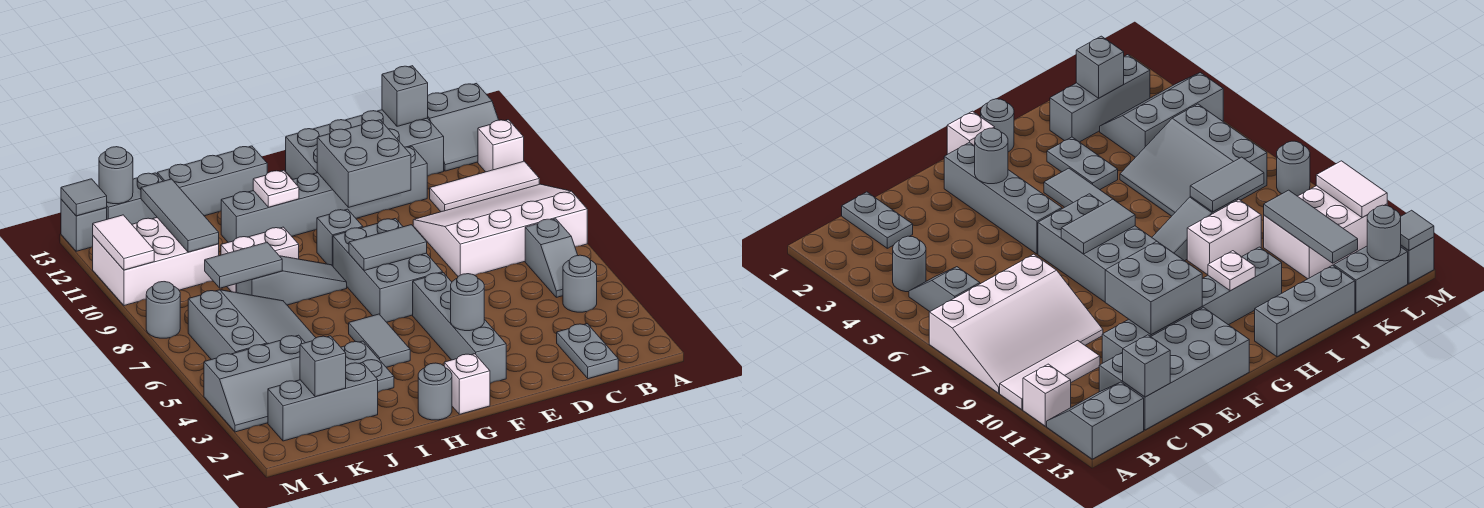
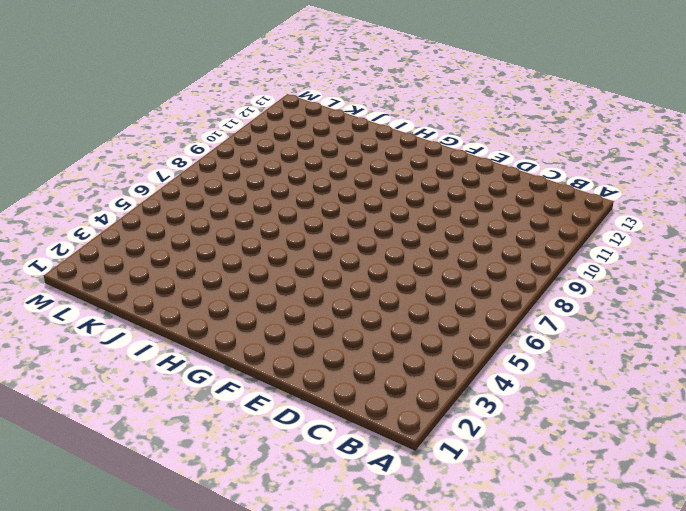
none -> white 3x4 slope [413,184,587,276]
none -> white 1x3 tile [430,161,539,212]
none -> white 1x1 brick [478,120,524,172]
none -> grey 2x2 slope [428,84,498,171]

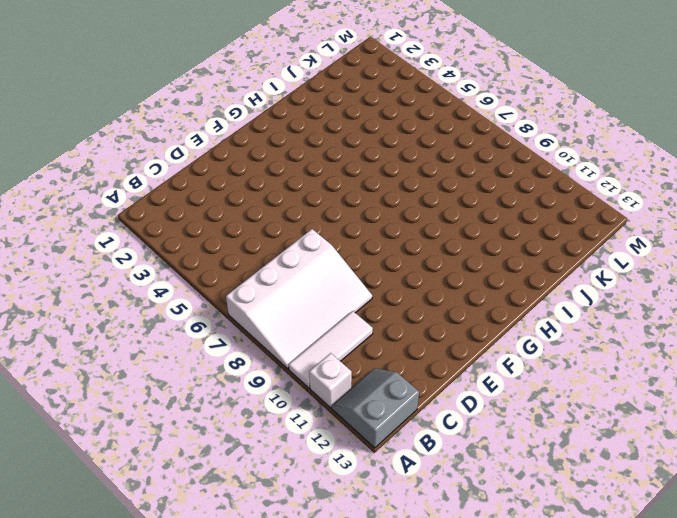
none -> grey 1x1 round brick [563,255,597,312]
none -> grey 1x2 slope [525,219,578,297]
none -> grey 1x2 plate [557,324,618,379]
none -> grey 2x4 brick [286,110,444,180]

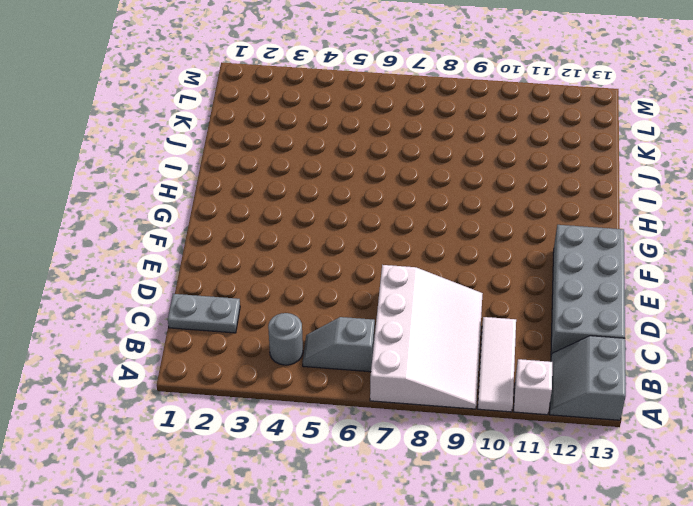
none -> grey 1x6 brick [221,147,427,242]
none -> grey 1x4 brick [413,273,506,383]
none -> grey 2x3 brick [333,218,443,322]
none -> white 1x1 brick [444,354,490,414]

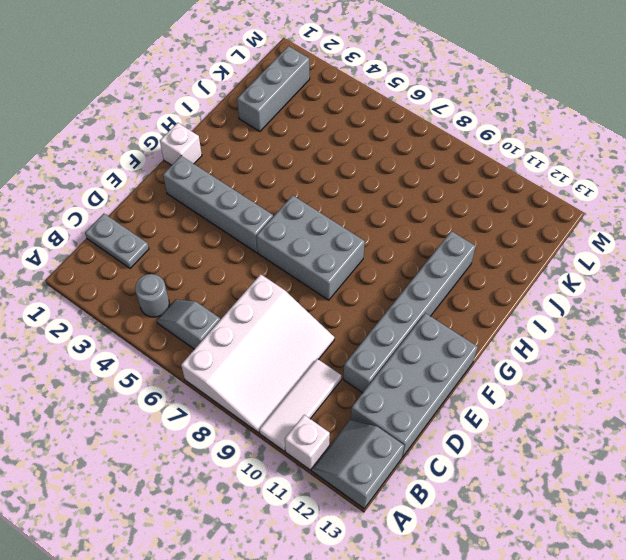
none -> grey 1x1 brick [317,209,363,266]
none -> grey 1x1 round brick [418,363,452,420]
none -> grey 1x2 tile [349,314,410,367]
none -> grey 1x3 slope [237,256,347,305]

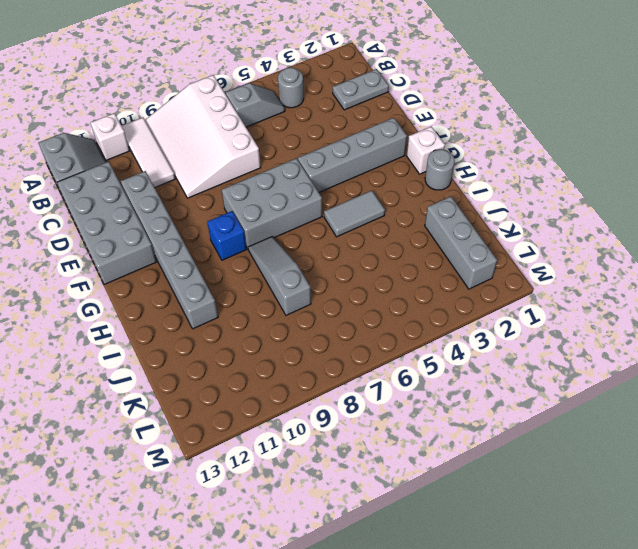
blue 1x1 brick [207,211,247,260] -> grey 1x1 brick [317,209,363,266]
none -> grey 1x3 brick [157,146,267,216]
none -> grey 1x2 plate [341,341,394,392]
none -> white 1x2 brick [221,227,299,293]
none -> grey 3x3 slope [188,290,316,360]

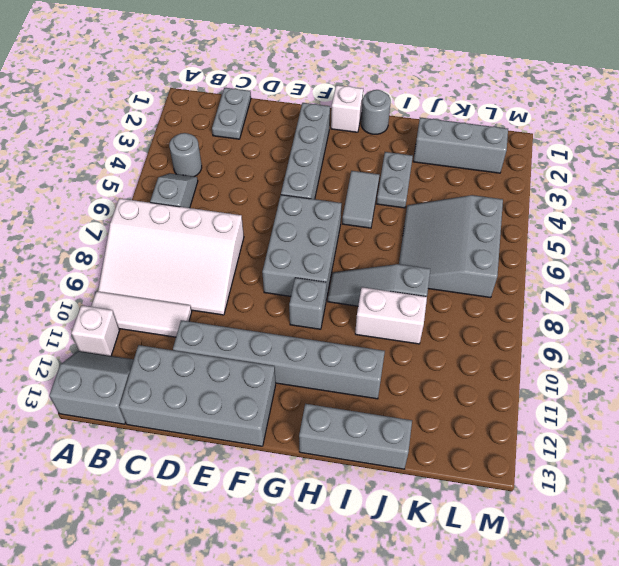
none -> grey 2x3 slope [204,335,305,432]
none -> white 2x3 brick [93,218,219,306]
none -> grey 1x2 brick [107,173,163,224]
none -> grey 1x1 round brick [146,282,180,338]

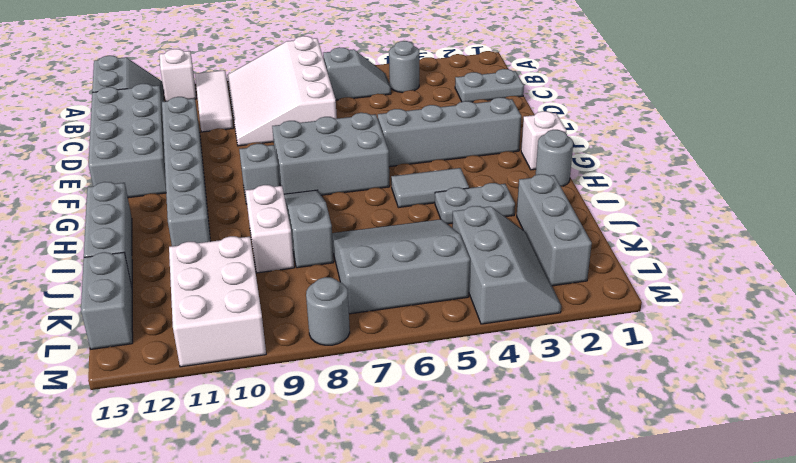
none -> grey 1x1 brick [61,199,107,251]
none -> grey 1x1 brick [382,66,428,126]
none -> grey 2x2 brick [317,120,411,207]
none -> grey 1x1 round brick [451,274,484,331]

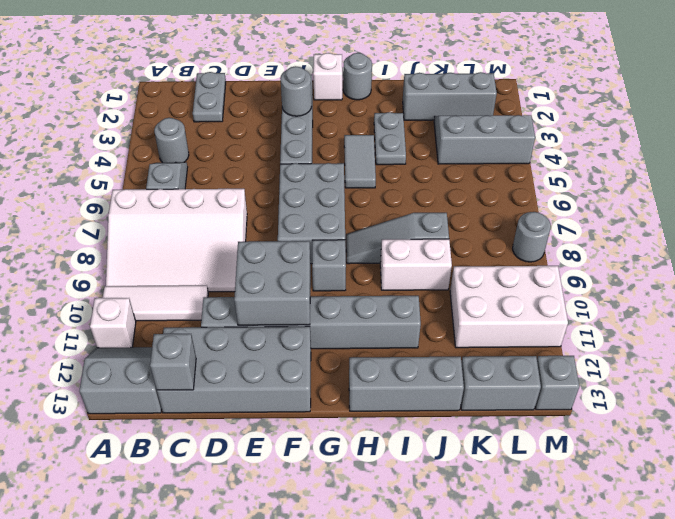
none -> grey 3x3 slope [188,290,316,360]
none -> grey 1x2 tile [349,225,427,271]
none -> white 1x1 plate [253,170,299,207]
none -> grey 1x2 tile [205,242,282,288]

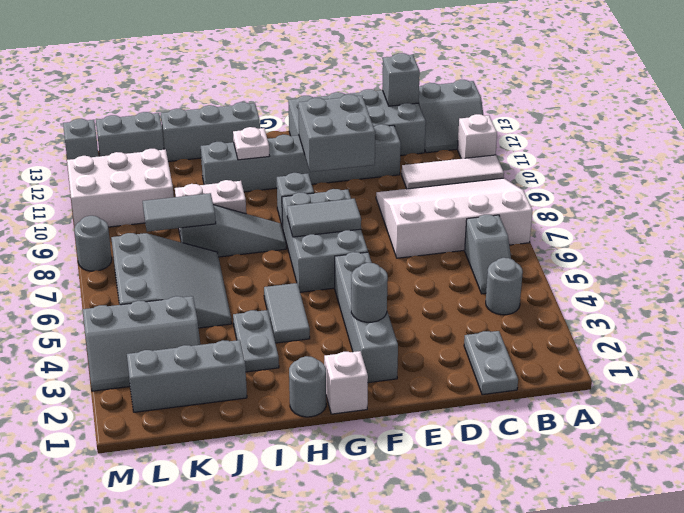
none -> grey 1x1 brick [300,336,346,397]
none -> grey 1x3 tile [141,179,219,252]
none -> grey 1x1 round brick [99,147,133,204]
none -> white 1x2 tile [93,215,154,270]

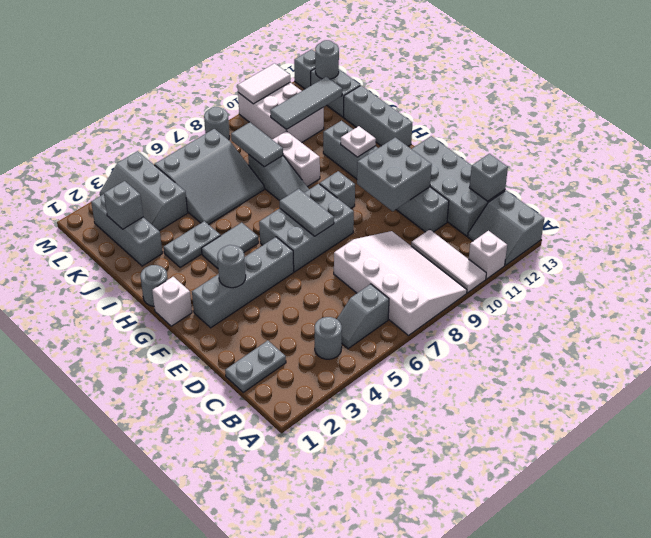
none -> grey 1x1 tile [61,179,107,216]

